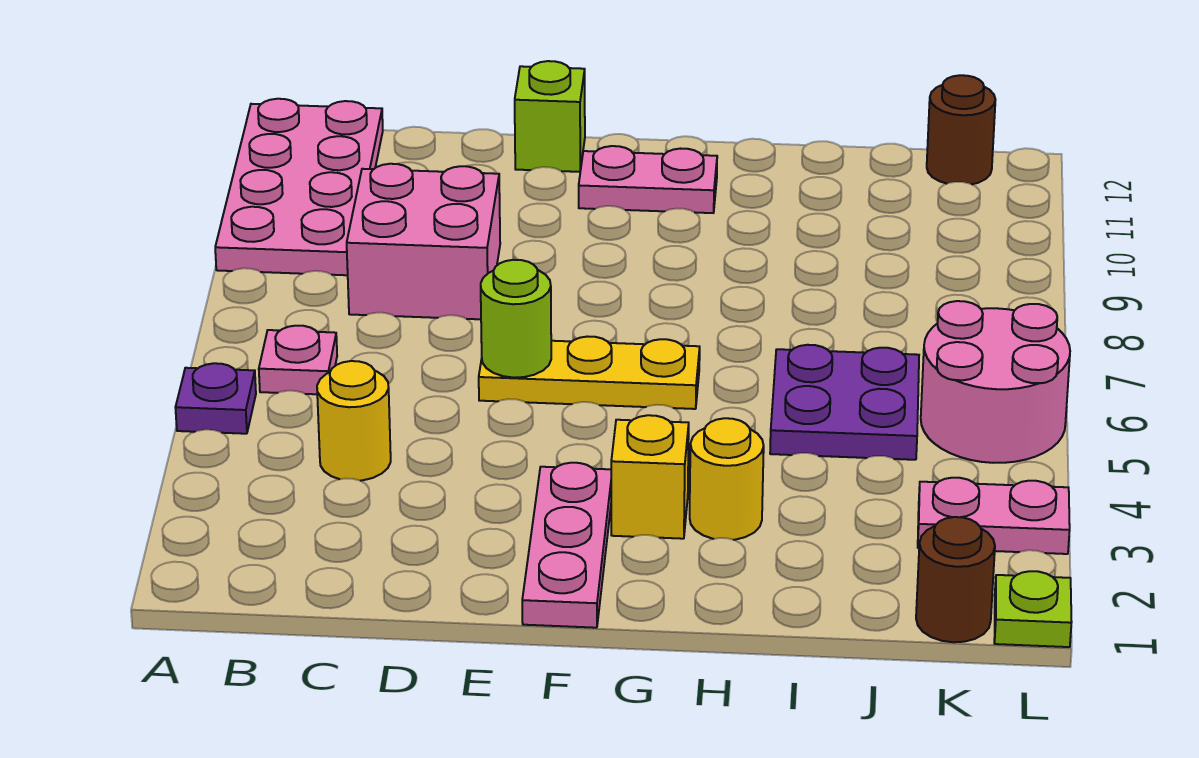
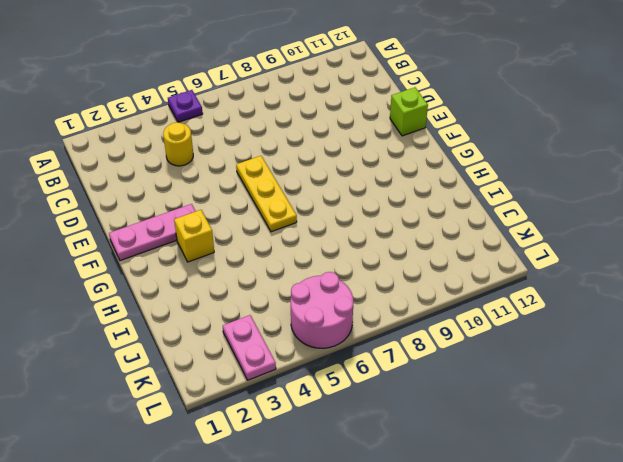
none -> pink 2x4 plate [215,99,383,275]
none -> pink 1x1 plate [259,326,337,394]
none -> pink 2x2 brick [347,164,500,319]

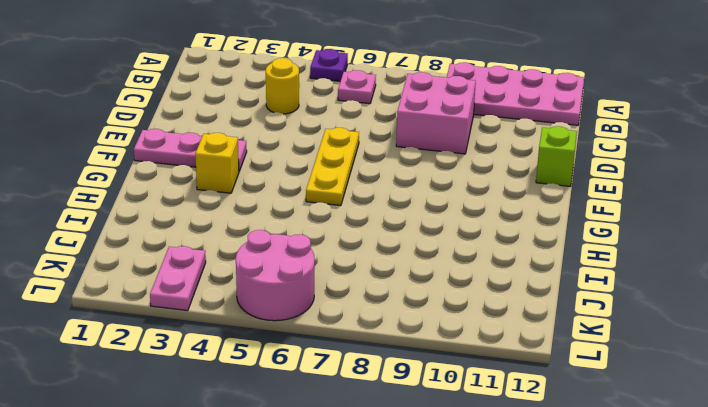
none -> pink 1x2 plate [579,146,717,213]
none -> yellow 1x1 round brick [690,418,764,540]
none -> purple 2x2 plate [770,345,919,460]

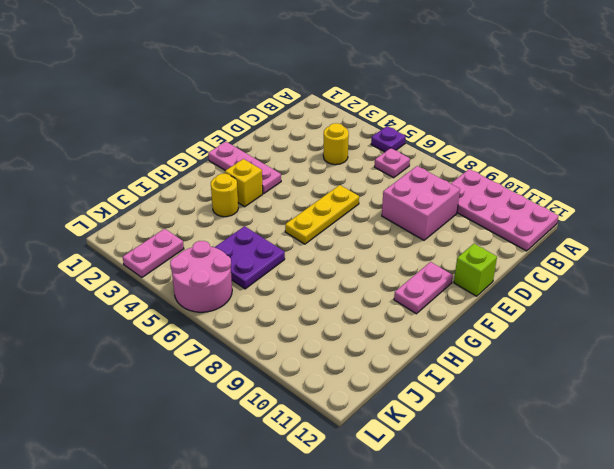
none -> brown 1x1 round brick [916,517,995,642]
none -> brown 1x1 round brick [927,75,995,184]
none -> lime 1x1 plate [994,571,1072,647]

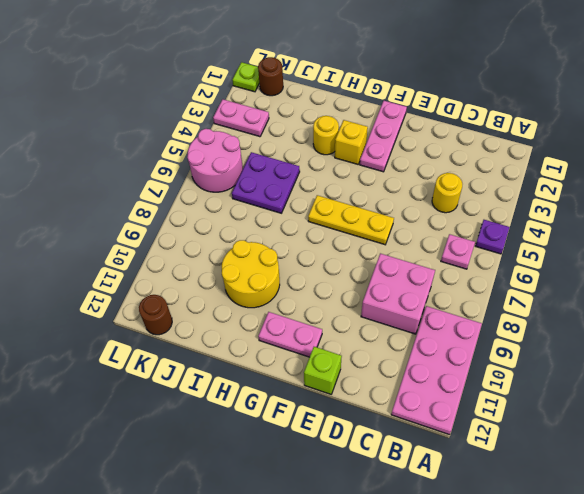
yellow 2x2 round brick [222,240,280,308] -> none
none -> lime 1x1 round brick [481,260,551,378]

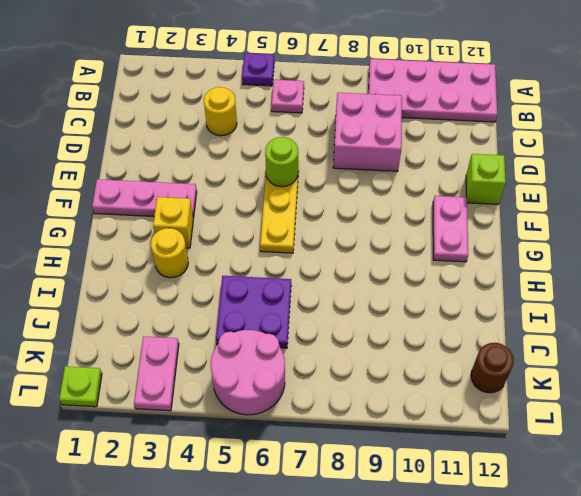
none -> brown 1x1 round brick [916,517,995,642]

